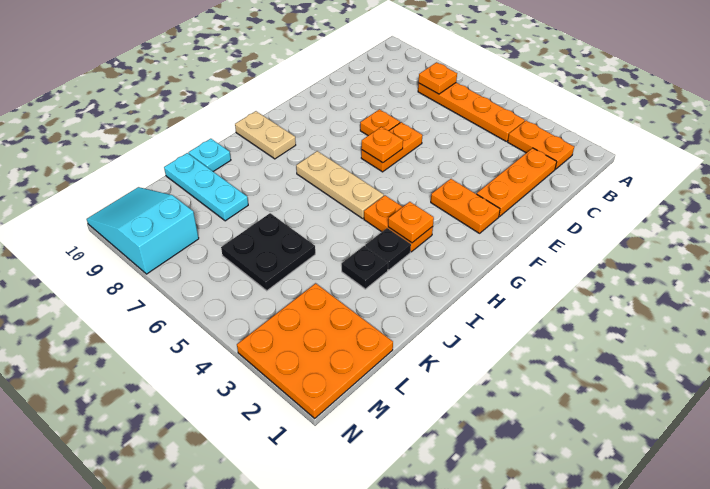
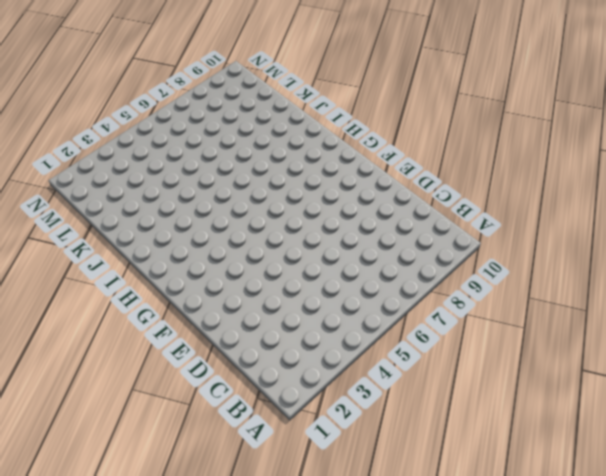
none -> orange 1x2 plate [508,121,574,169]
none -> orange 1x4 plate [418,83,525,141]
none -> orange 1x3 plate [477,148,557,217]

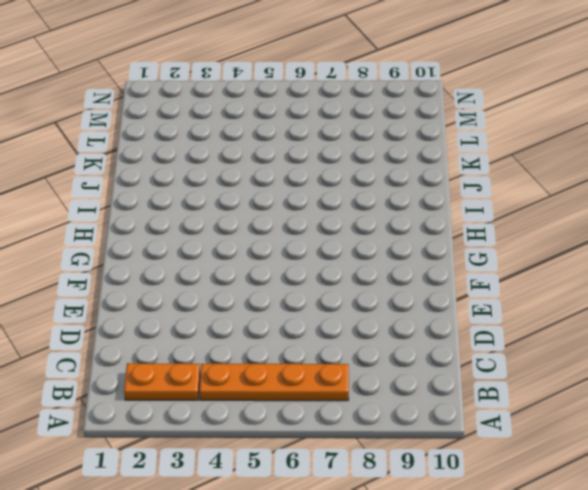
none -> orange 1x3 plate [477,148,557,217]
none -> orange 1x2 plate [361,122,422,172]
none -> orange 1x1 plate [360,109,400,136]

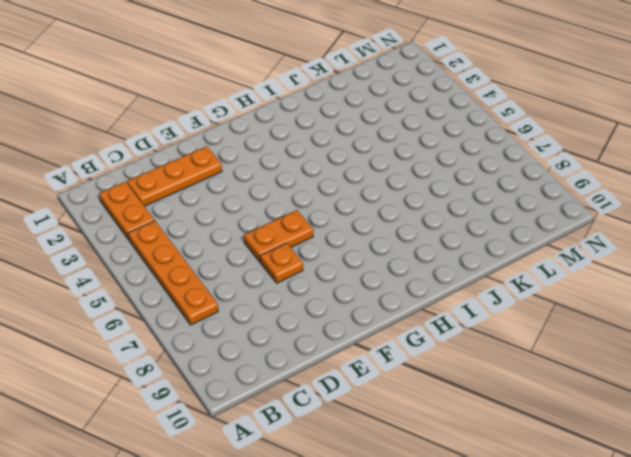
none -> orange 1x2 plate [431,179,500,233]
none -> orange 1x2 plate [364,195,433,252]
none -> tan 1x3 plate [296,151,384,219]

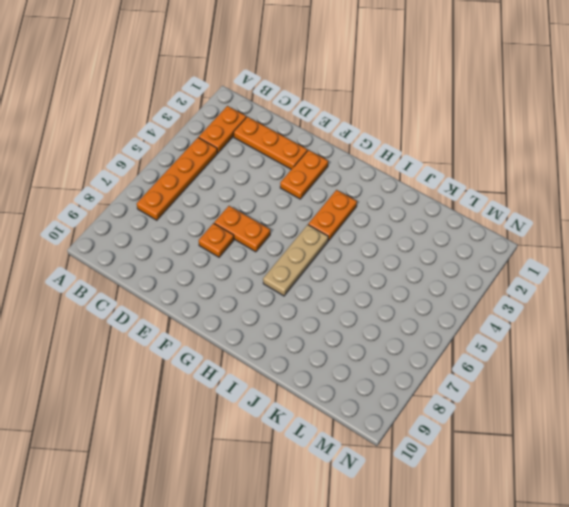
none -> tan 1x2 plate [235,111,296,159]
none -> black 1x1 plate [365,228,411,270]
none -> black 1x1 plate [342,246,388,289]

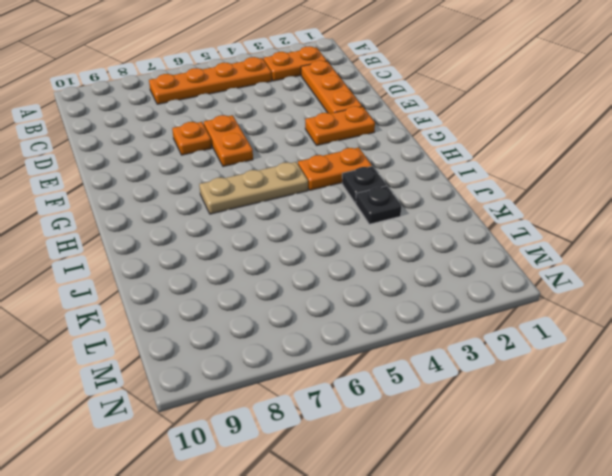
none -> tan 1x2 plate [235,111,296,159]
none -> cyan 1x1 plate [189,139,231,171]
none -> black 2x2 plate [221,213,315,291]

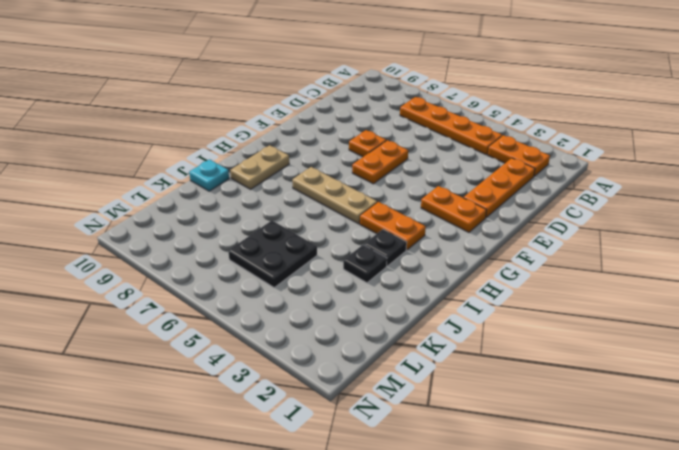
tan 1x2 plate [230,145,289,189] -> tan 1x2 plate turned to [235,111,296,159]
none -> cyan 1x3 plate [164,153,248,221]
none -> orange 3x3 plate [237,283,393,418]
none -> cyan 2x3 slope [87,187,199,274]

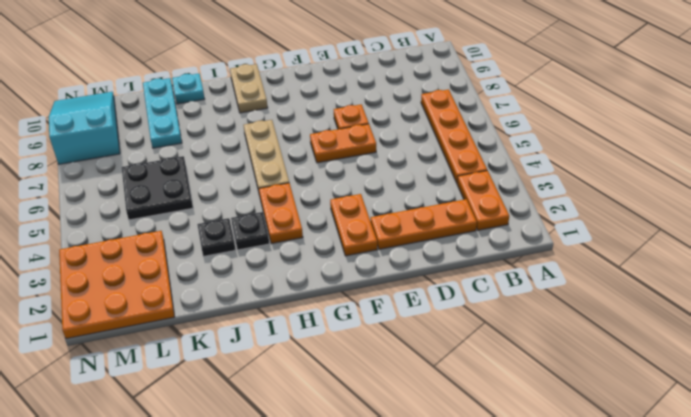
none -> orange 1x1 plate [419,62,457,94]
none -> orange 1x1 plate [361,127,403,163]
none -> orange 1x1 plate [388,202,434,243]

